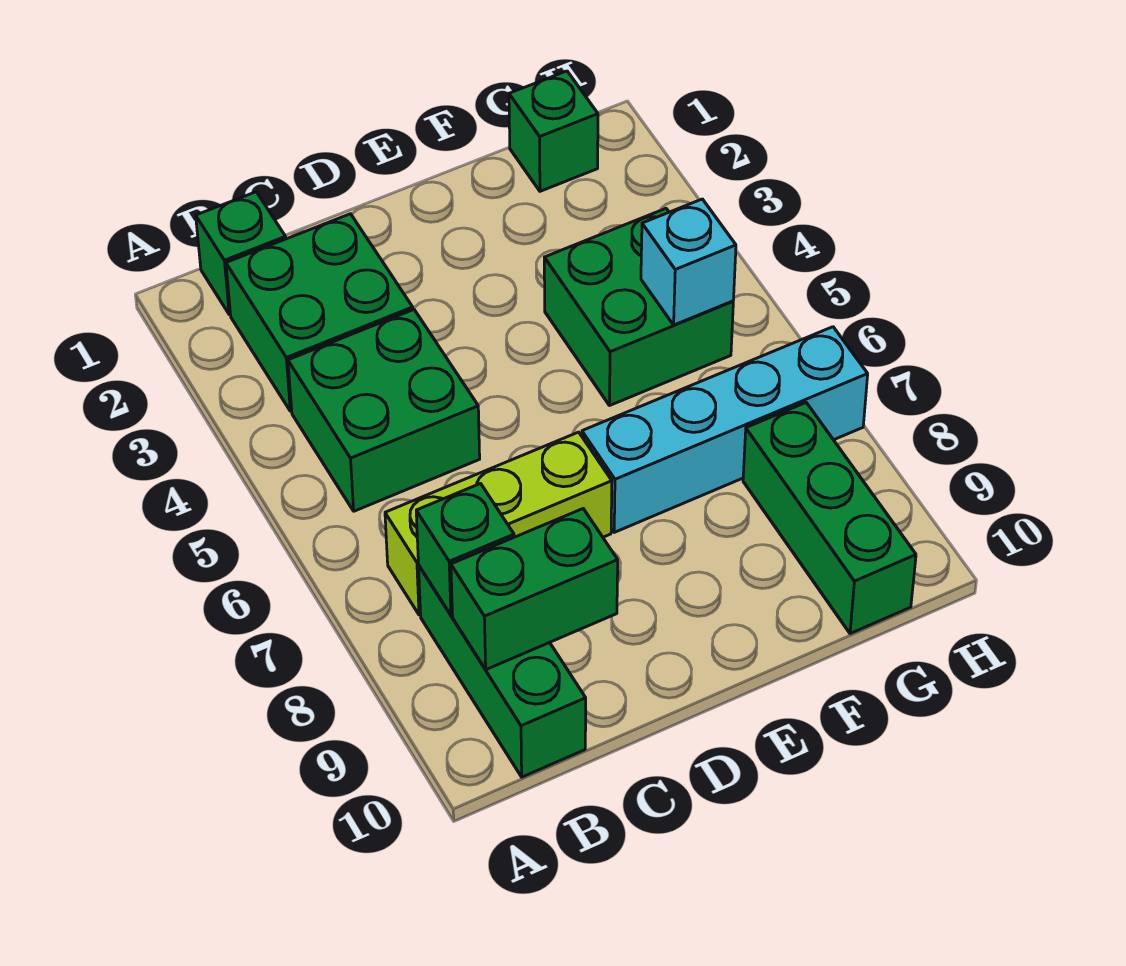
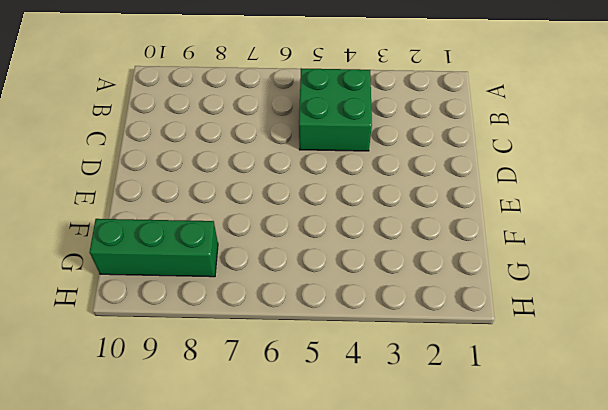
none -> green 1x1 brick [196,192,286,315]
none -> green 2x2 brick [226,214,413,411]
none -> lime 1x3 brick [385,432,612,615]

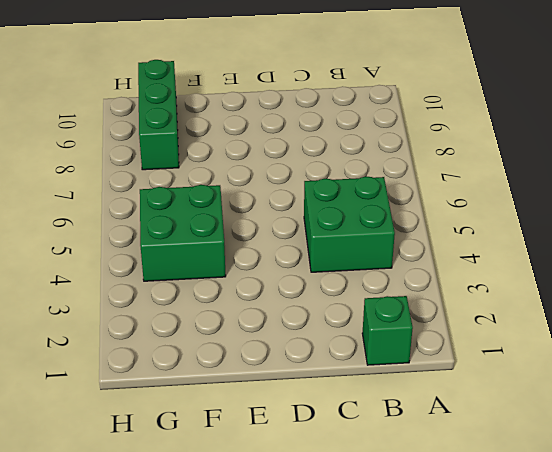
none -> green 2x2 brick [226,214,413,411]
none -> lime 1x3 brick [385,432,612,615]
none -> green 1x3 brick [419,566,586,777]

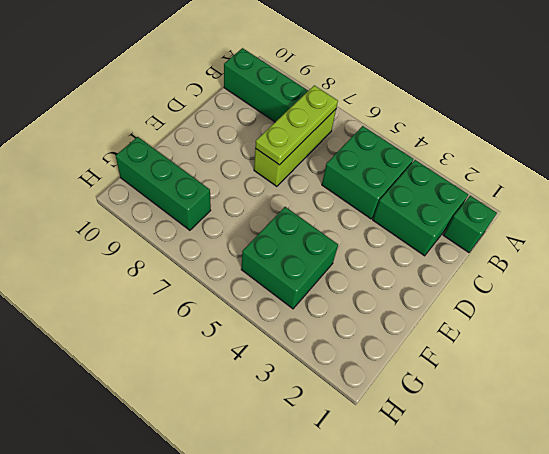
lime 1x3 plate [255,85,338,165] -> none
none -> cyan 1x4 brick [582,327,868,532]
none -> green 1x1 brick [509,71,598,191]
none -> green 1x1 brick [416,484,514,615]

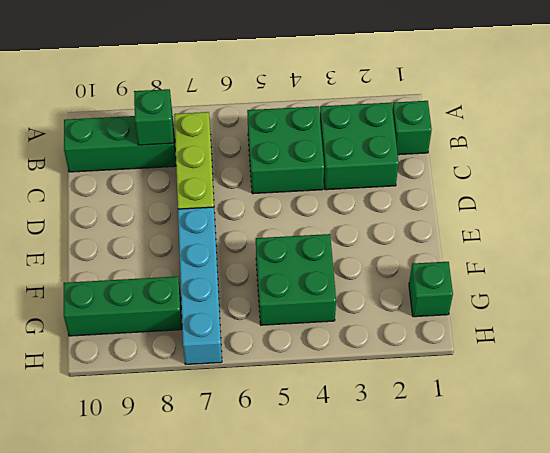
none -> green 1x2 brick [451,509,618,670]
none -> cyan 1x1 brick [641,199,736,325]

